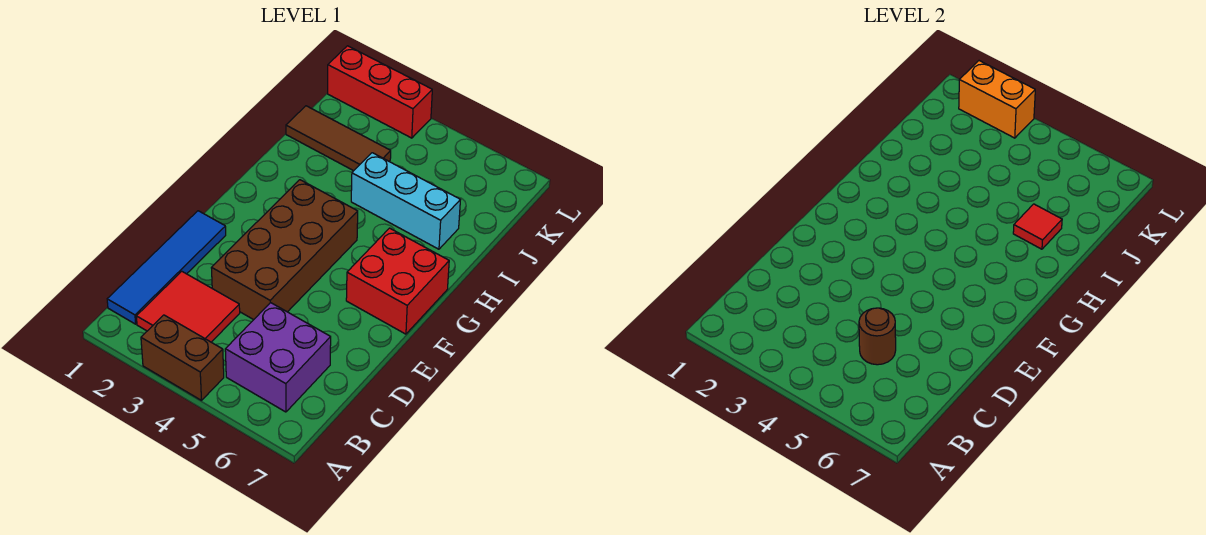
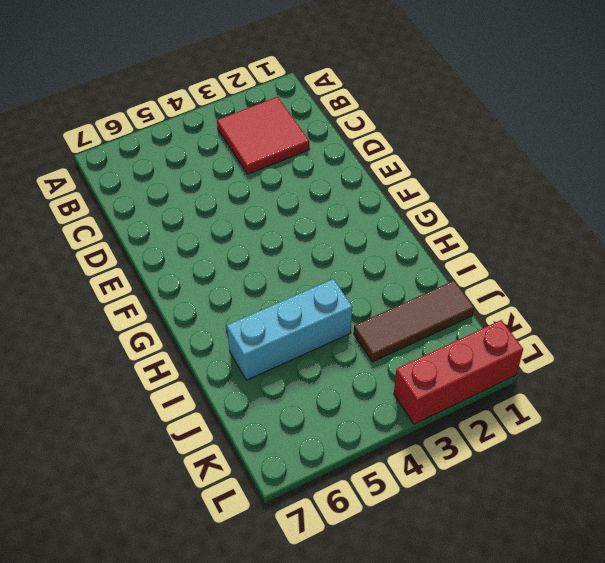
none -> brown 1x2 brick [141,315,224,400]
none -> blue 1x4 tile [107,211,226,324]
none -> purple 2x2 brick [225,303,331,412]

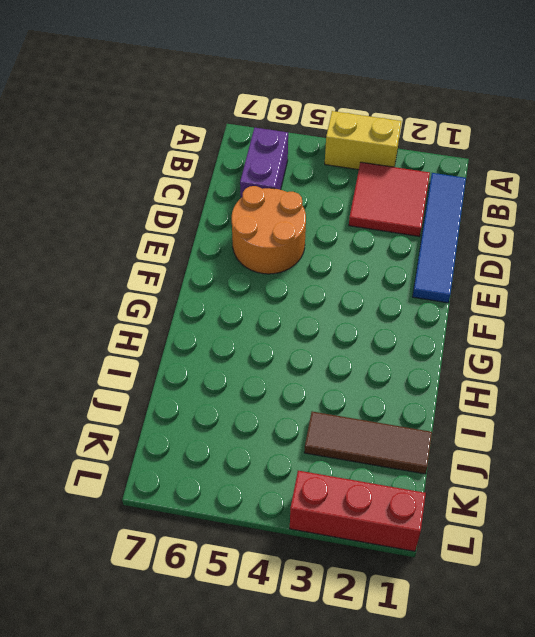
yellow 1x2 brick [325,111,401,170] -> brown 1x2 brick [141,315,224,400]
purple 1x2 brick [240,128,288,198] -> purple 2x2 brick [225,303,331,412]
orange 2x2 round brick [232,186,306,274] -> none
none -> brown 2x4 brick [211,180,358,320]
none -> red 2x2 brick [346,228,449,334]
none -> cyan 1x3 brick [351,153,460,249]

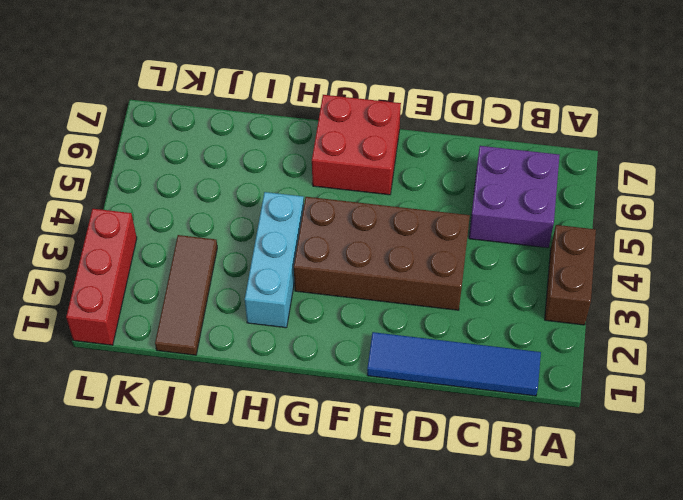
cyan 1x3 brick [245,192,304,328] -> cyan 1x3 brick moved to [351,153,460,249]
none -> red 2x2 tile [136,271,240,342]
none -> brown 1x1 round brick [859,308,896,365]
none -> red 1x1 tile [1013,204,1062,249]

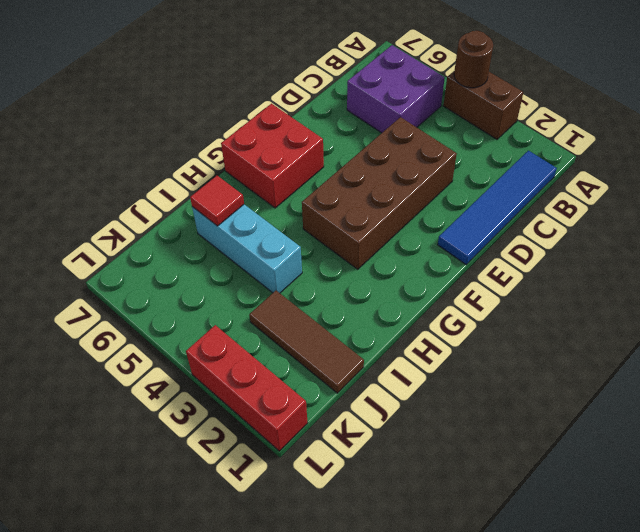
brown 1x1 round brick [454,31,493,88] -> brown 1x1 round brick moved to [859,308,896,365]
none -> red 2x2 tile [136,271,240,342]
none -> orange 1x2 brick [959,61,1035,138]

